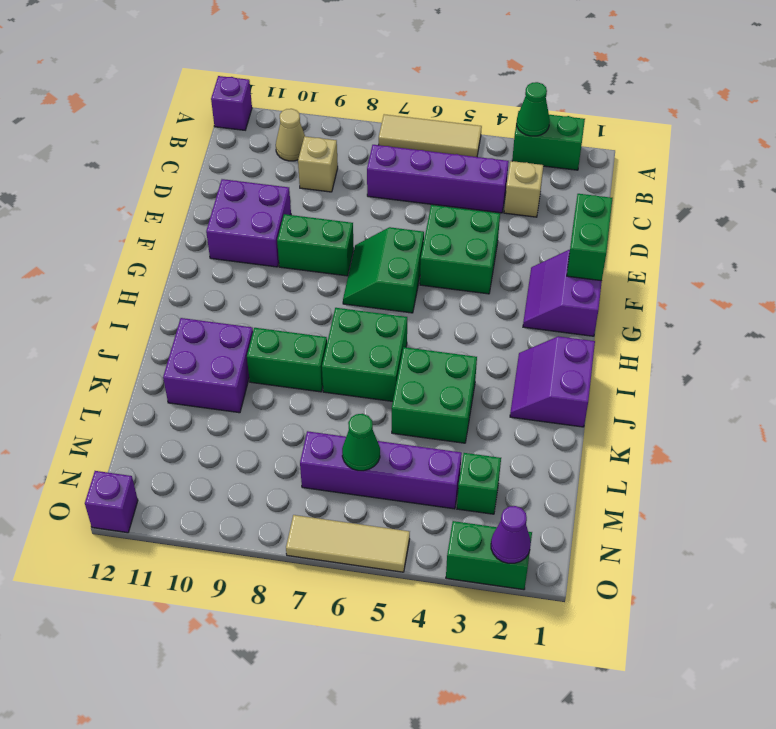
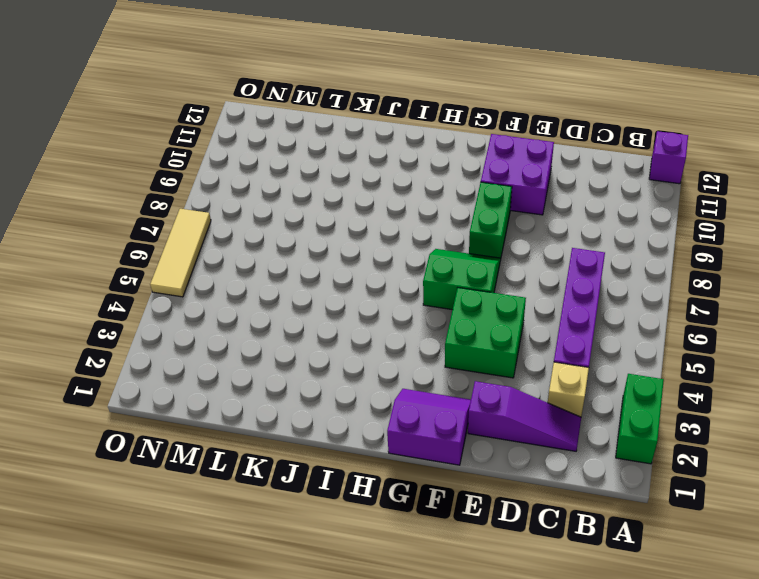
purple 1x3 slope [468,381,581,451] -> none
none -> tan 1x3 tile [379,114,482,157]
none -> tan 1x1 cone [276,109,305,161]
none -> tan 1x1 brick [298,136,338,192]

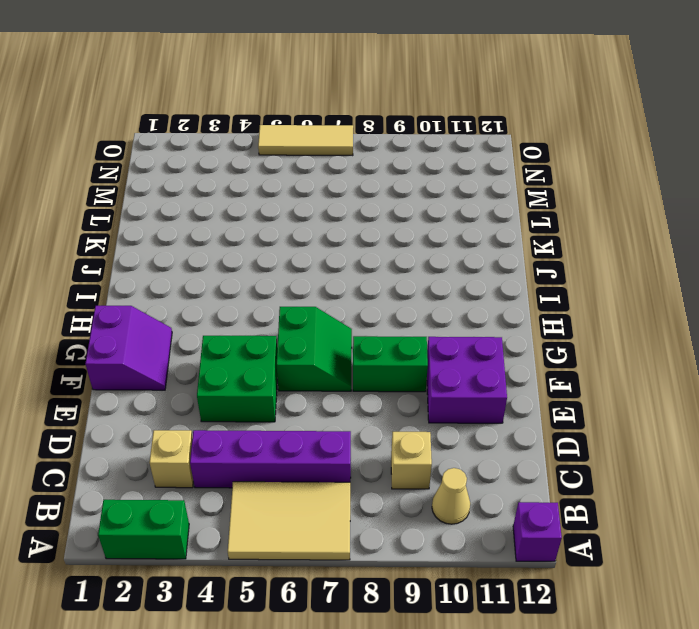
tan 2x3 tile [228,482,350,560] -> tan 1x3 tile [379,114,482,157]
none -> purple 2x2 slope [510,336,595,427]
none -> green 2x2 brick [322,308,407,401]
none -> green 2x2 brick [392,347,477,443]

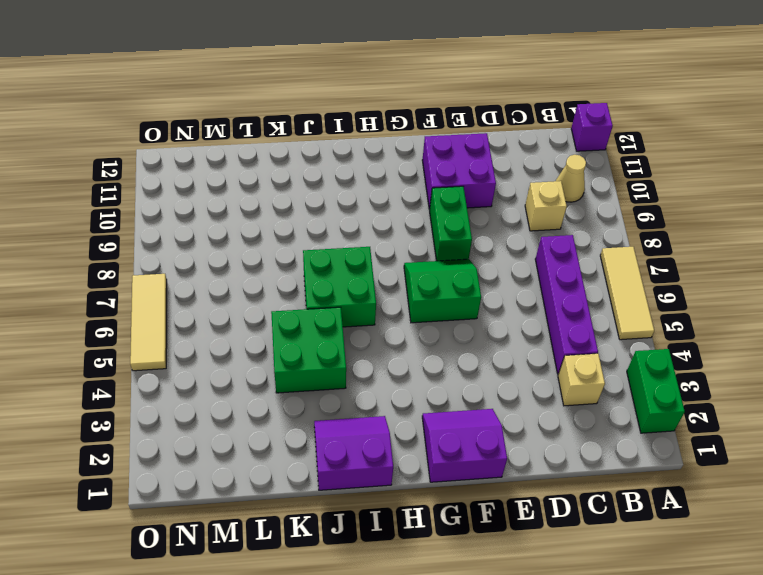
none -> green 2x2 brick [420,205,500,294]
none -> green 1x2 brick [247,328,327,392]
none -> purple 2x2 brick [163,318,253,413]

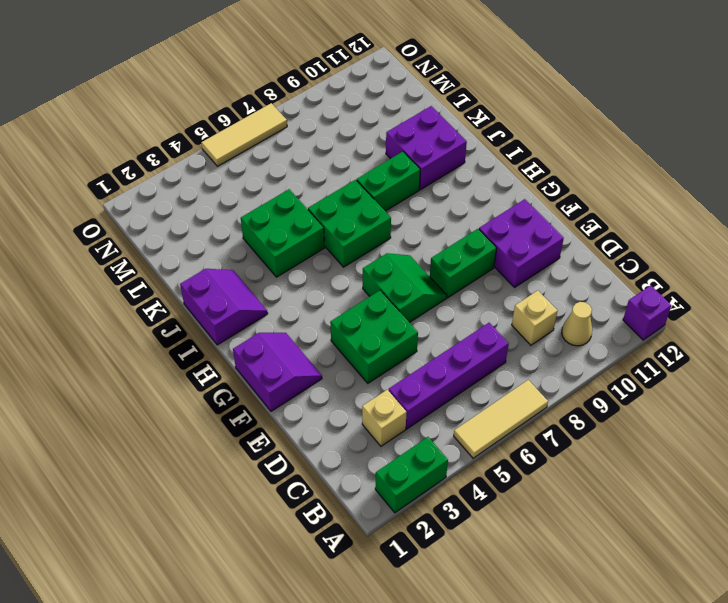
none -> green 1x1 brick [457,453,501,514]
none -> purple 1x4 brick [300,431,462,509]
none -> green 1x2 brick [446,521,532,590]

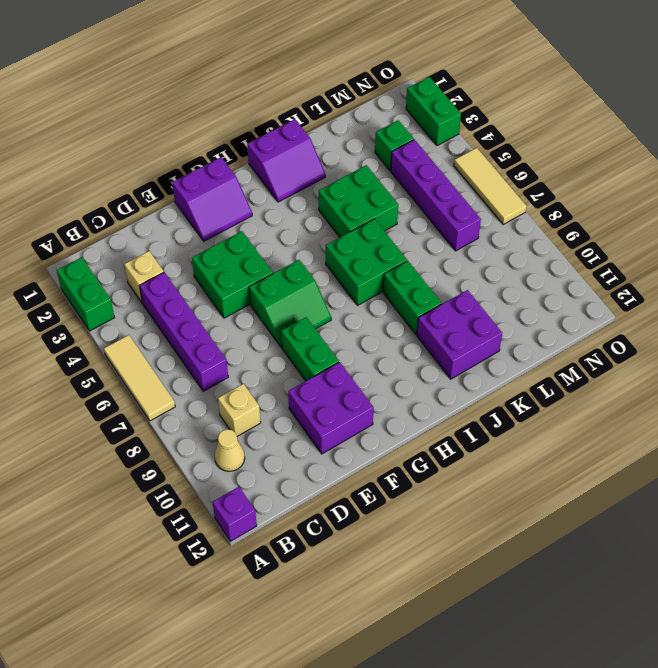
none -> purple 1x1 brick [85,471,138,533]
none -> green 1x1 cone [517,82,550,136]
none -> green 1x2 brick [567,194,612,281]

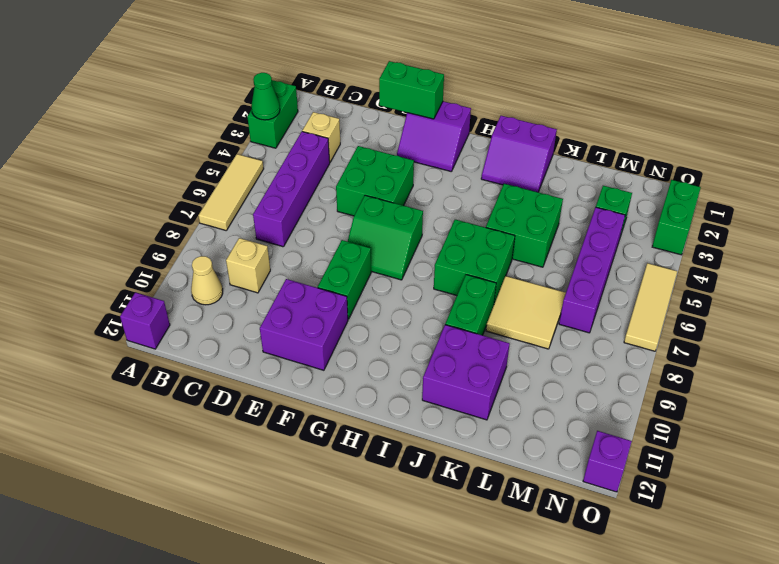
tan 2x2 tile [486,276,566,349] -> none
none -> green 1x1 cone [342,414,380,471]
none -> purple 1x1 cone [491,506,531,563]

